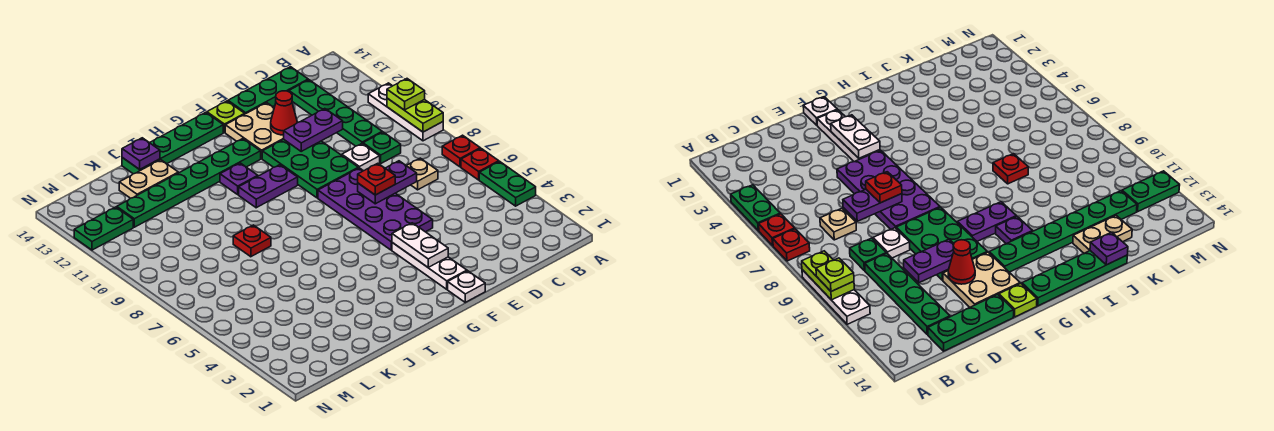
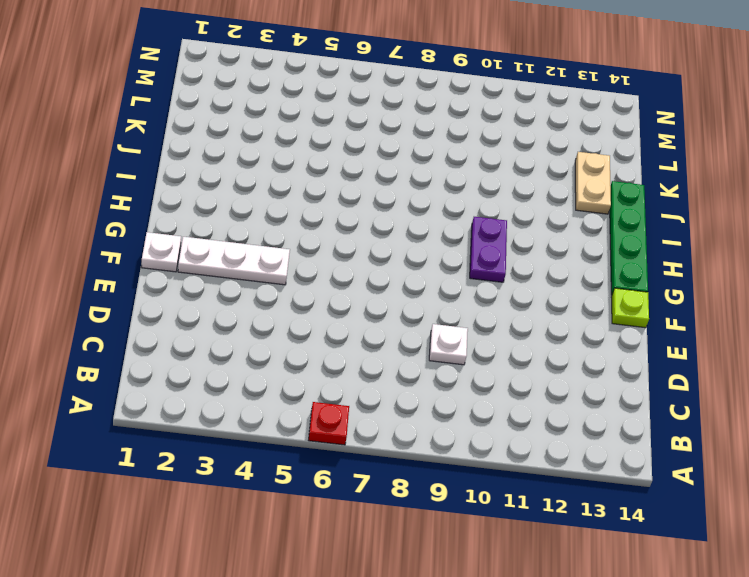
none -> green 1x2 plate [479,161,536,206]
none -> red 1x1 plate [442,135,480,167]
none -> white 1x3 plate [368,83,443,141]
none -> tan 1x1 plate [406,158,438,190]

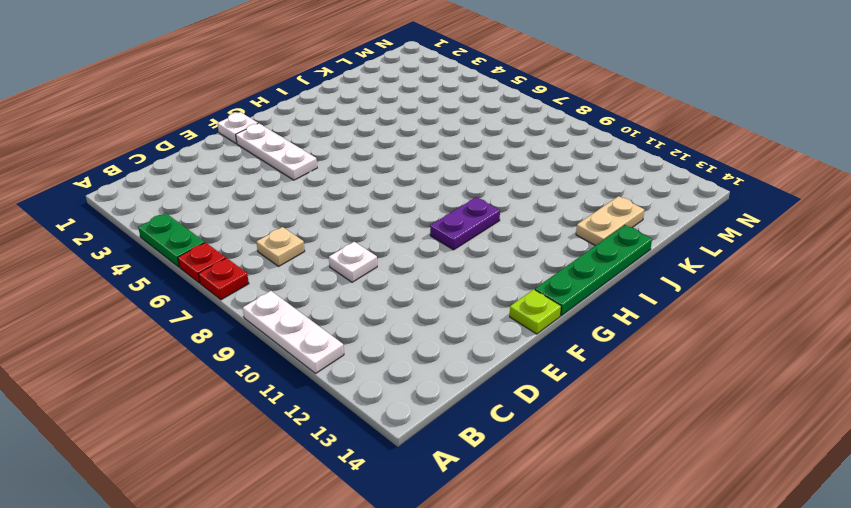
none -> green 1x1 plate [363,132,401,163]
none -> green 1x4 plate [289,80,382,146]
none -> green 1x3 plate [228,67,308,114]
none -> purple 2x4 plate [318,168,433,250]

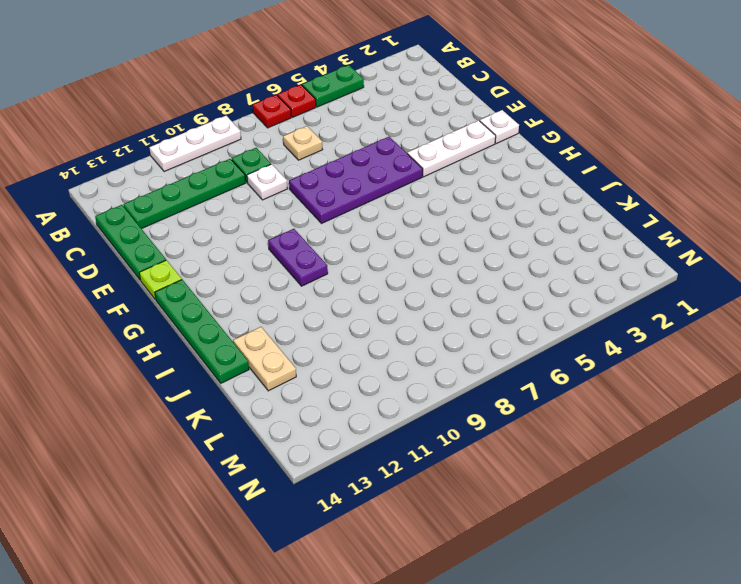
none -> green 2x3 plate [262,140,358,198]
none -> tan 2x2 plate [225,103,284,159]
none -> green 1x6 plate [117,139,261,227]
none -> purple 1x1 plate [220,163,258,194]

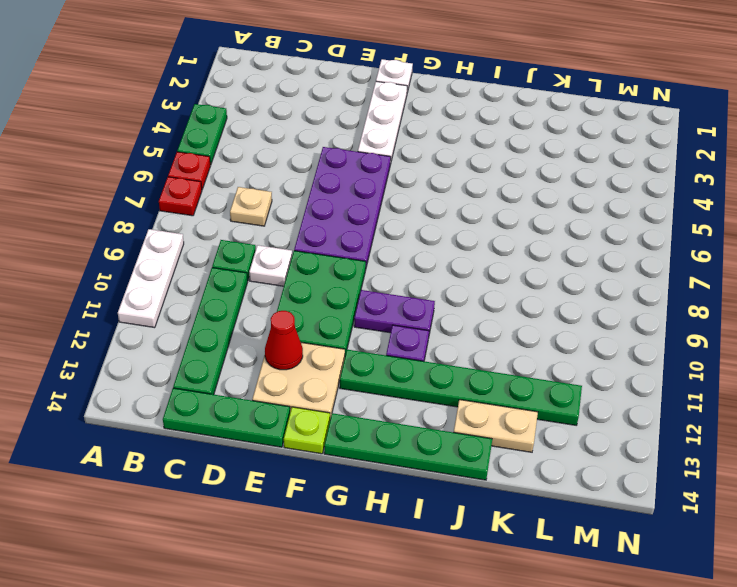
none -> red 1x1 plate [233,225,271,257]
none -> green 1x2 plate [74,207,133,250]
none -> lime 1x2 plate [387,98,443,132]
none -> purple 1x2 plate [358,161,417,204]

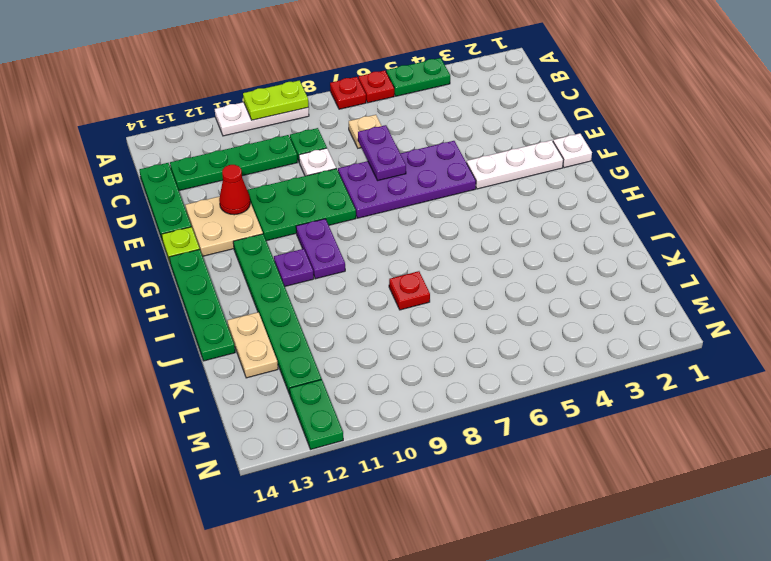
none -> purple 1x2 plate [284,109,343,151]
none -> white 1x2 plate [392,223,448,267]
none -> purple 1x1 plate [122,138,160,169]
none -> lime 1x1 plate [387,79,425,110]

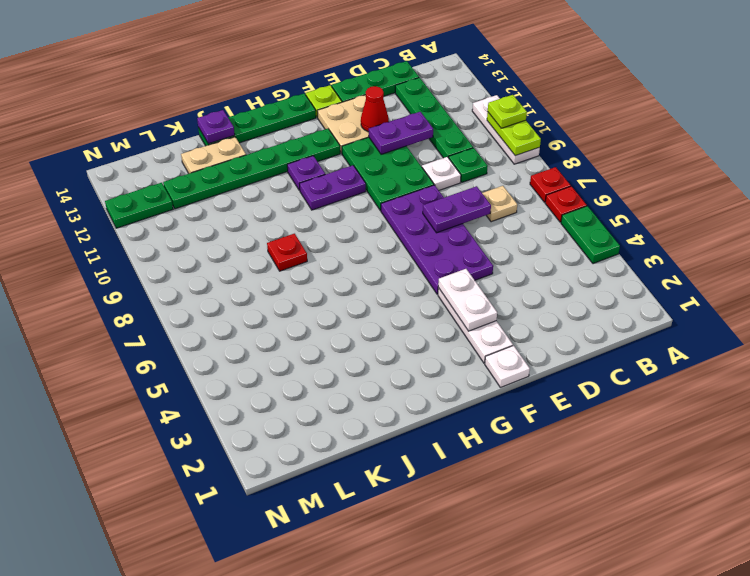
none -> red 1x1 plate [358,163,395,195]

